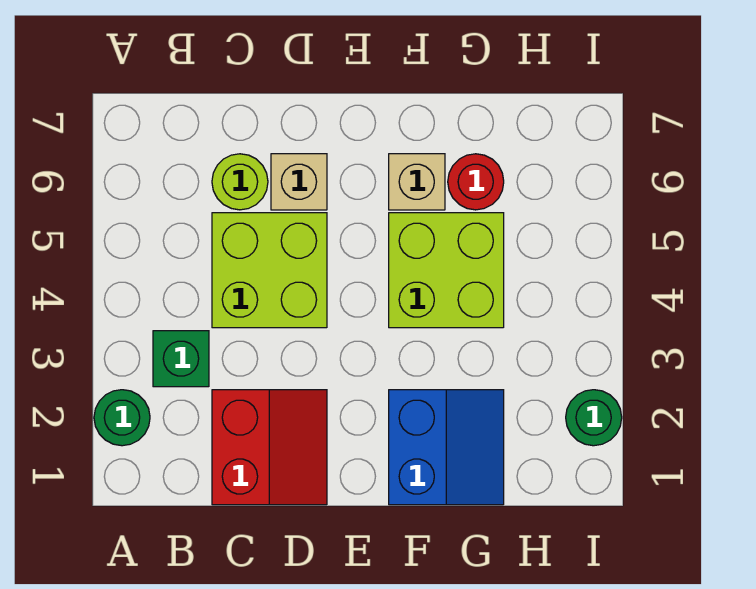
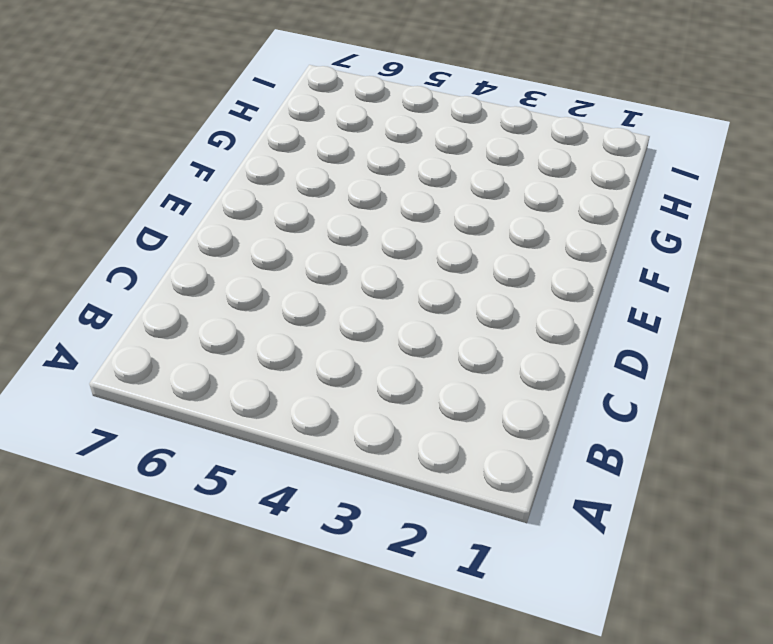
none -> green 1x1 round brick [94,390,150,446]
none -> green 1x1 brick [153,331,209,387]

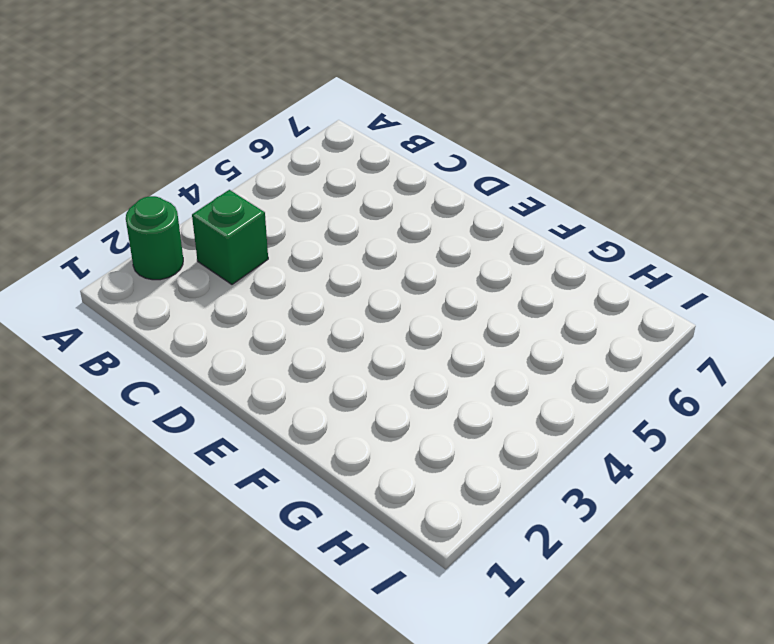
none -> red 2x2 slope [212,390,327,505]
none -> lime 2x2 brick [212,213,327,328]

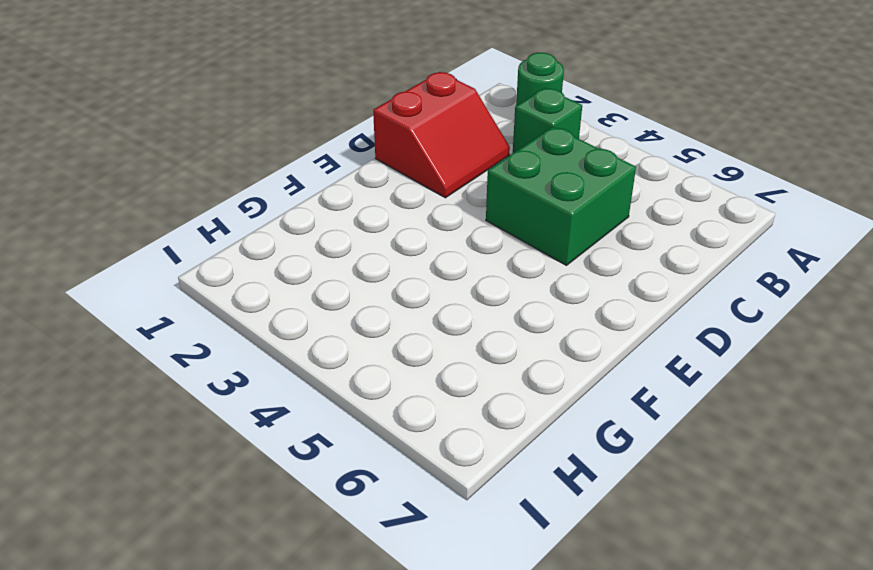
red 2x2 slope [373,72,510,198] -> red 2x2 slope turned to [212,390,327,505]
green 2x2 brick [486,127,636,265] -> lime 2x2 brick [212,213,327,328]
none -> lime 1x1 round brick [212,154,268,210]
none -> tan 1x1 brick [271,154,327,210]

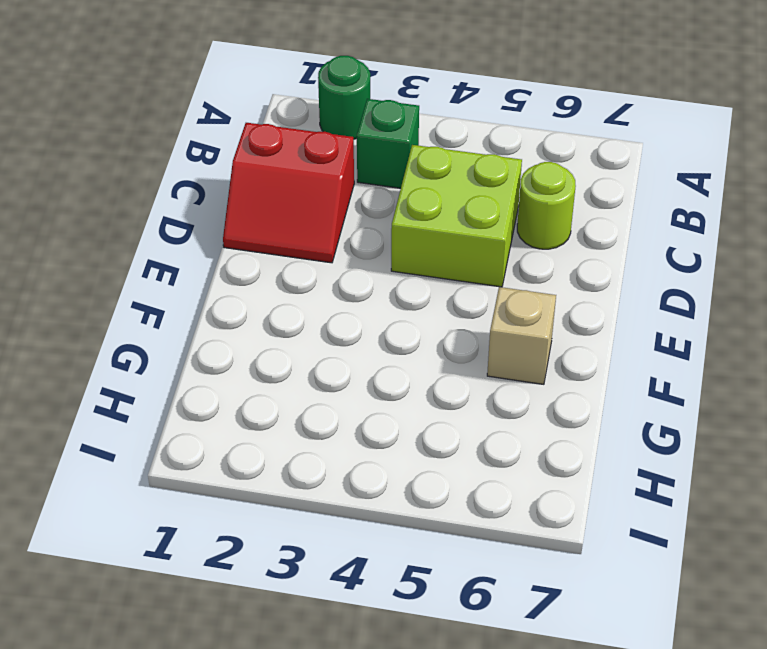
none -> tan 1x1 brick [271,154,327,210]
none -> blue 2x2 slope [389,390,504,505]

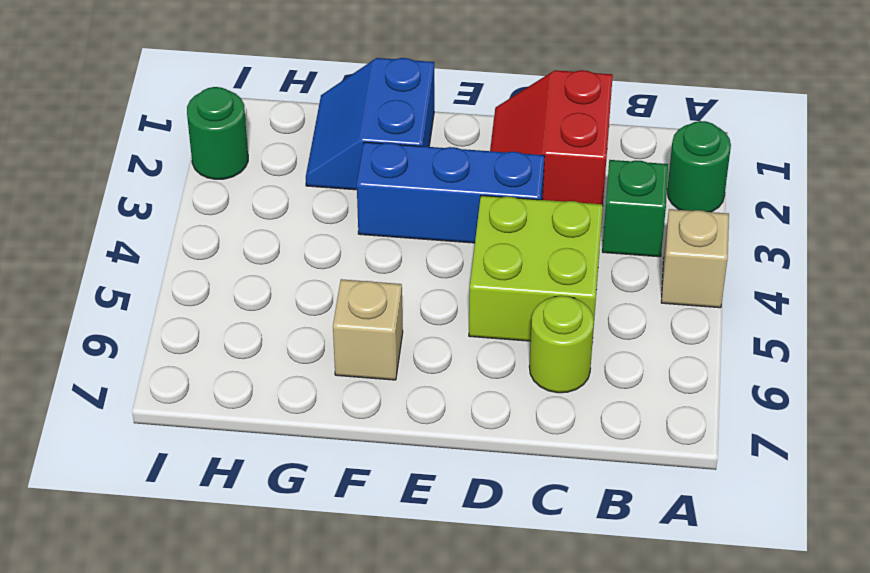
tan 1x1 brick [661,209,729,308] -> tan 1x1 brick moved to [271,154,327,210]
blue 1x3 brick [357,142,545,243] -> none
none -> lime 2x2 brick [389,213,504,328]
none -> red 1x1 round brick [448,154,504,210]

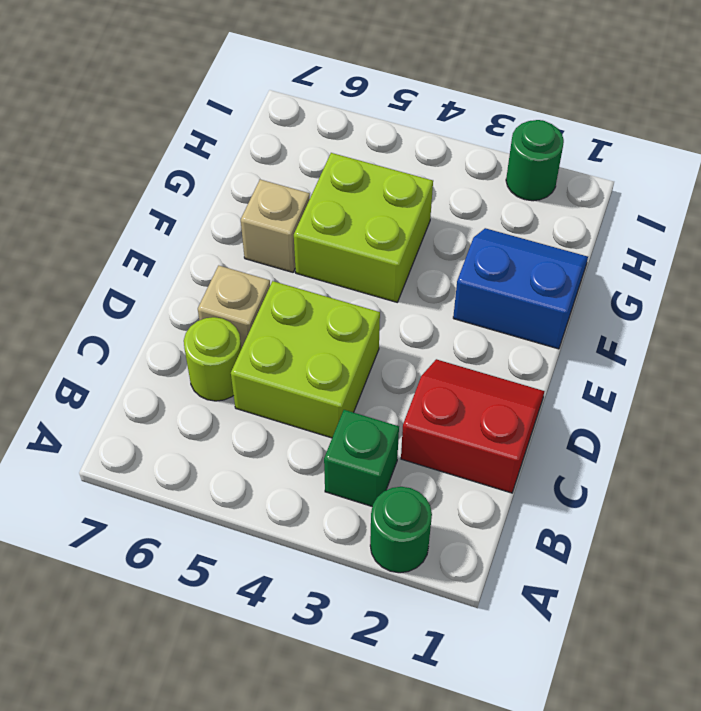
none -> red 1x1 round brick [448,154,504,210]

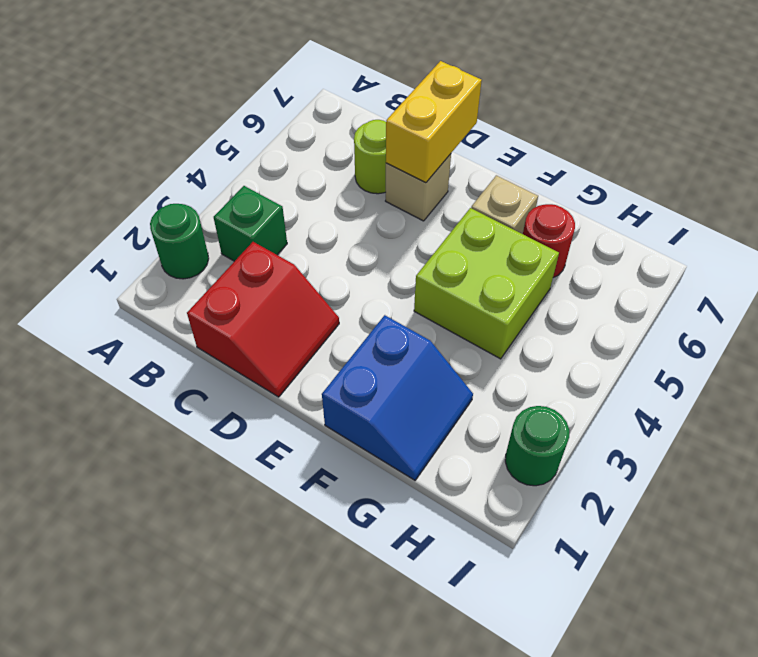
yellow 1x2 brick [386,61,482,183] -> none
none -> lime 2x2 brick [212,213,327,328]

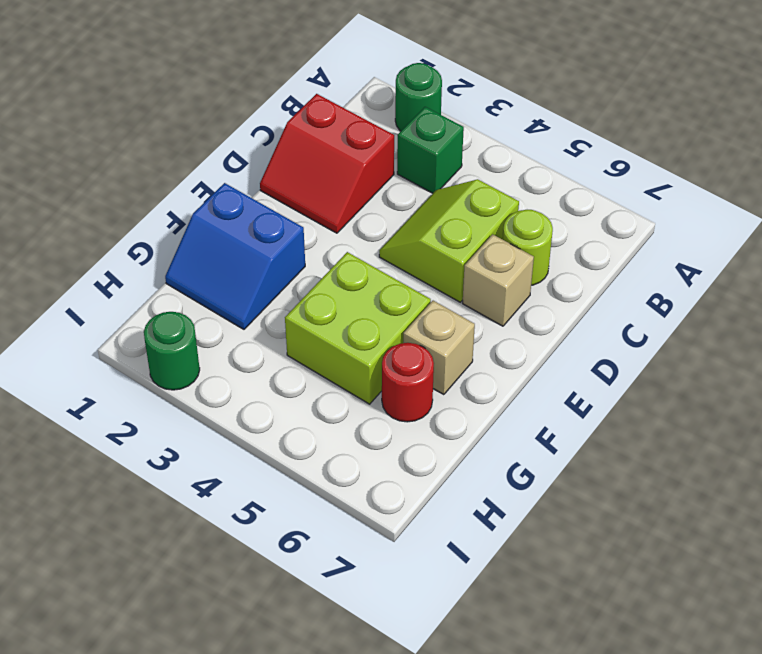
lime 2x2 slope [379,179,519,302] -> lime 2x2 brick [212,213,327,328]

